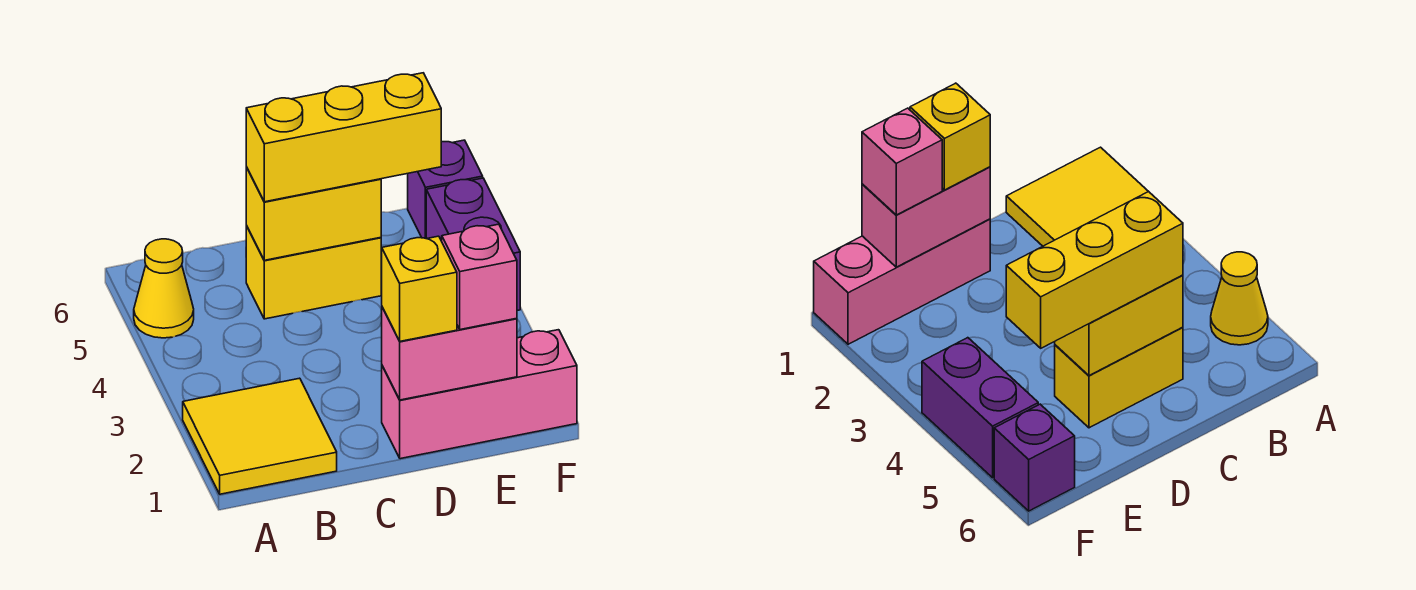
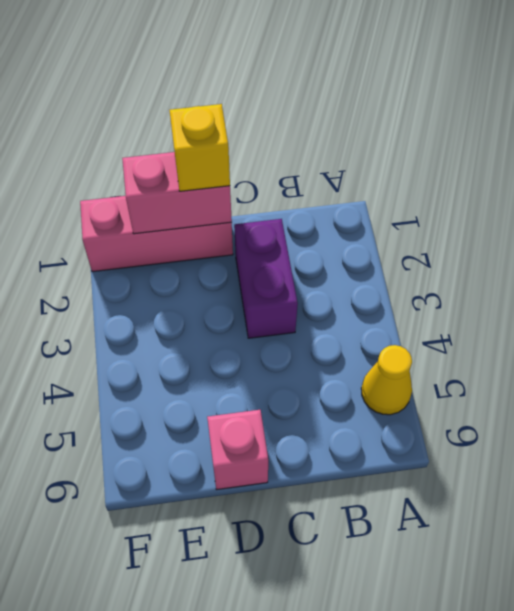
purple 1x2 brick [234,219,298,338] -> purple 1x2 brick moved to [426,178,520,311]
pink 1x1 brick [207,410,268,490] -> pink 1x1 brick moved to [442,224,517,330]
none -> yellow 2x2 tile [183,378,337,494]
none -> yellow 1x2 brick [246,226,381,319]

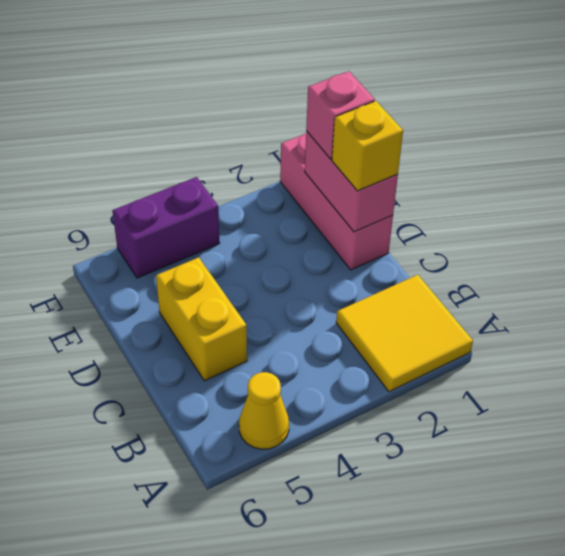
none -> purple 1x1 brick [408,140,483,238]
none -> yellow 1x2 brick [246,167,381,260]

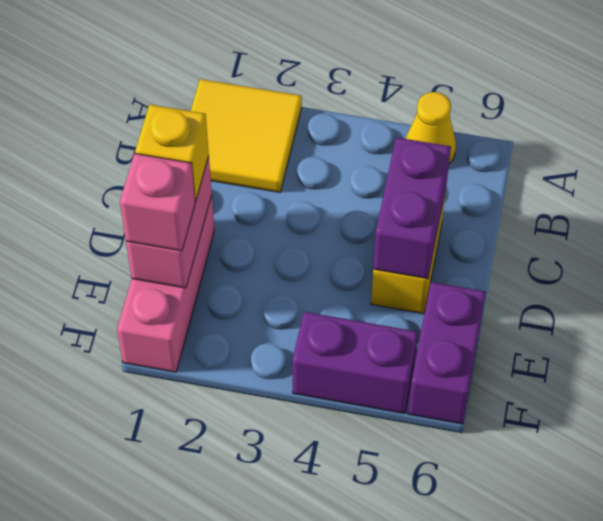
purple 1x2 brick [373,137,451,279] -> yellow 1x2 brick [246,167,381,260]
purple 1x2 brick [408,282,486,424] -> purple 1x1 brick [408,140,483,238]
none -> yellow 1x3 brick [246,73,441,202]

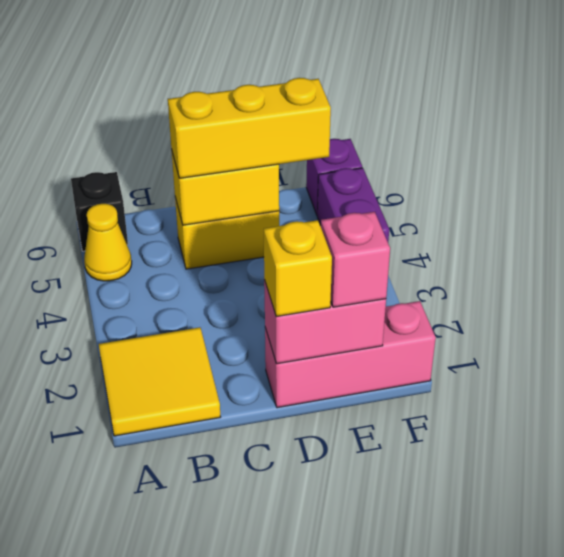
black 1x1 brick [71,172,128,251] -> none

